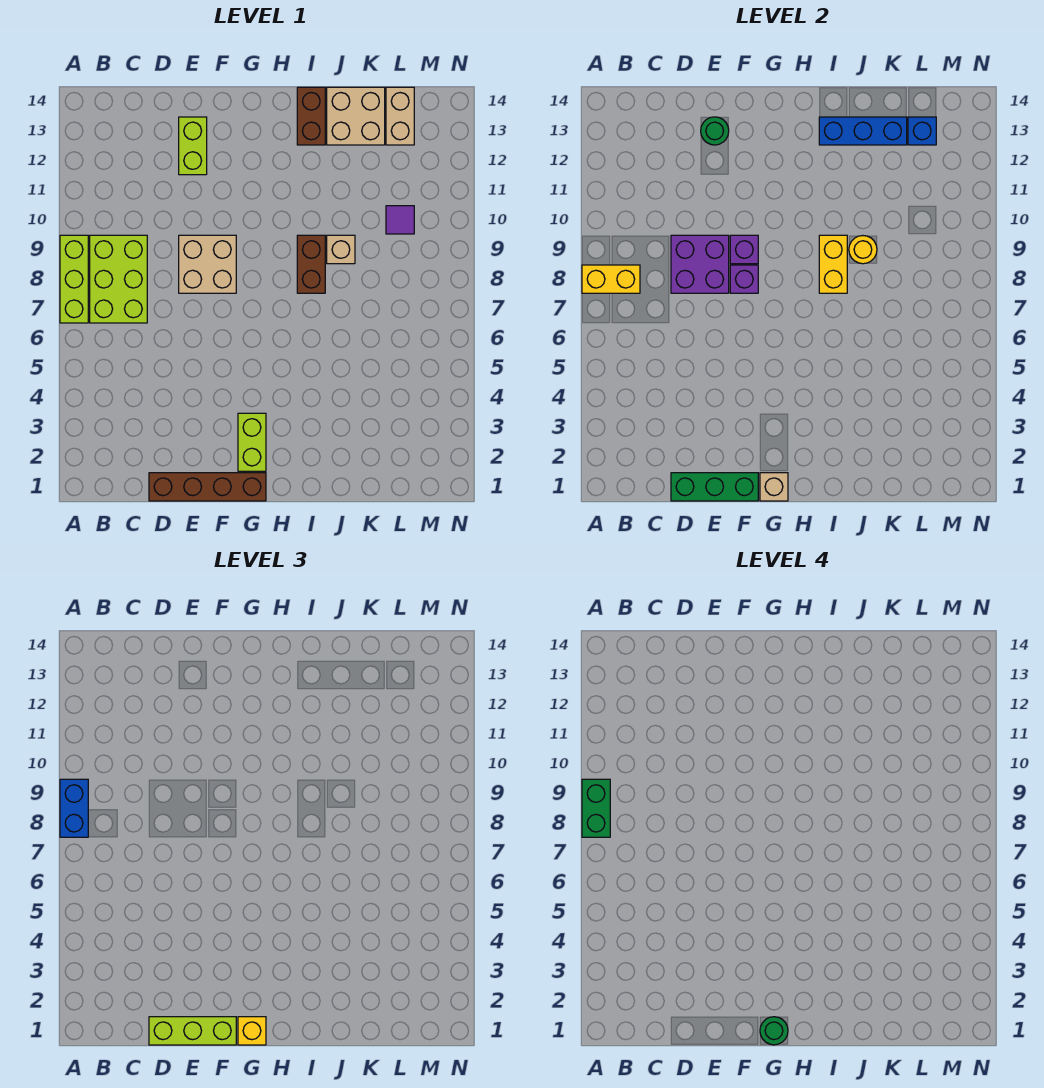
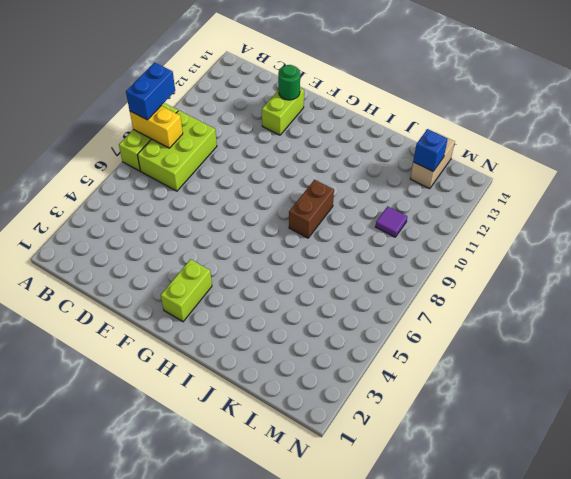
none -> brown 1x4 brick [149,473,266,501]
none -> tan 2x2 brick [179,235,236,293]
none -> brown 1x2 brick [297,87,325,145]

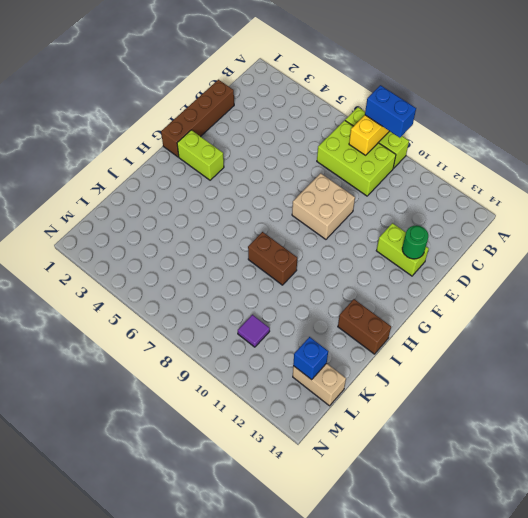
none -> tan 1x1 brick [327,235,355,264]
none -> tan 2x2 brick [327,87,385,145]
none -> green 1x3 brick [671,473,758,501]

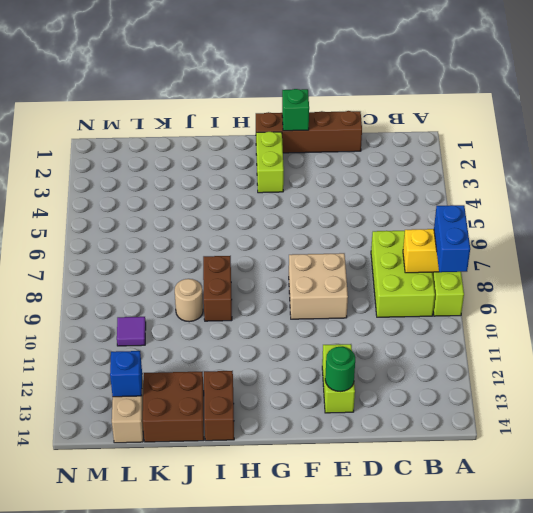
green 1x1 brick [282,89,309,131] -> green 1x3 brick [671,473,758,501]
tan 1x1 round brick [175,279,203,322] -> tan 1x1 brick [327,235,355,264]
brown 2x2 brick [143,372,204,442] -> tan 2x2 brick [327,87,385,145]
none -> purple 2x2 brick [671,235,729,293]
none -> purple 1x1 brick [730,265,758,293]
none -> purple 1x1 brick [730,235,758,264]

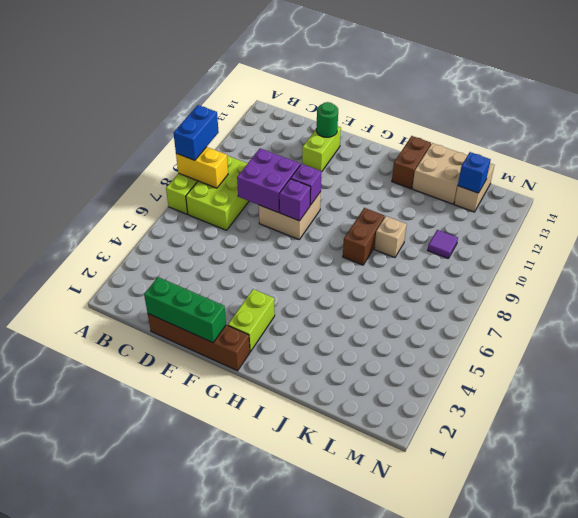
none -> tan 1x1 brick [760,473,788,501]
none -> yellow 1x2 brick [819,235,847,293]
none -> blue 1x3 brick [819,117,907,145]

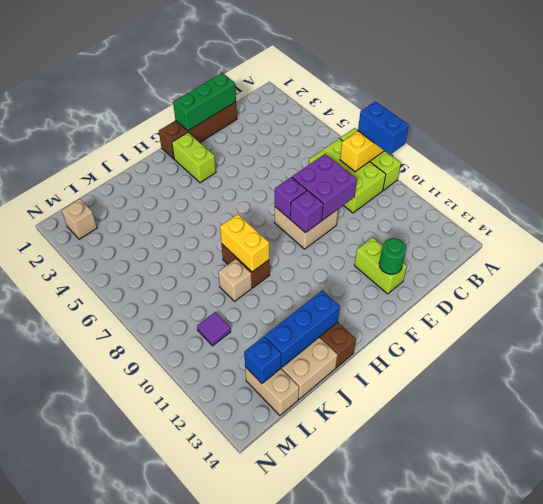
tan 1x1 brick [62,199,97,239] -> tan 1x1 brick moved to [760,473,788,501]
none -> yellow 1x1 round brick [849,236,877,264]
none -> lime 1x3 brick [149,1017,236,1045]
none -> yellow 1x1 brick [238,1017,266,1045]

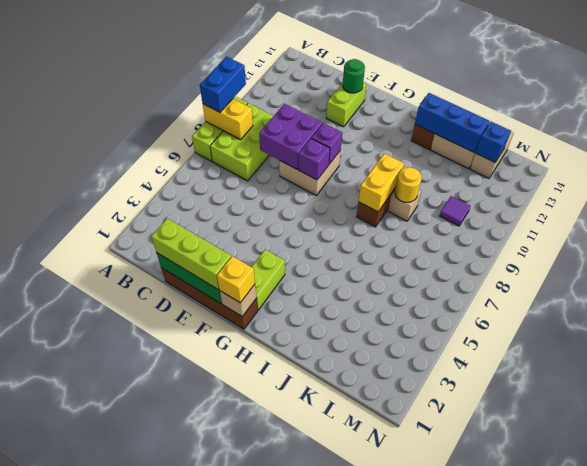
none -> green 1x2 brick [582,779,610,837]
none -> green 1x1 round brick [760,1017,788,1045]

